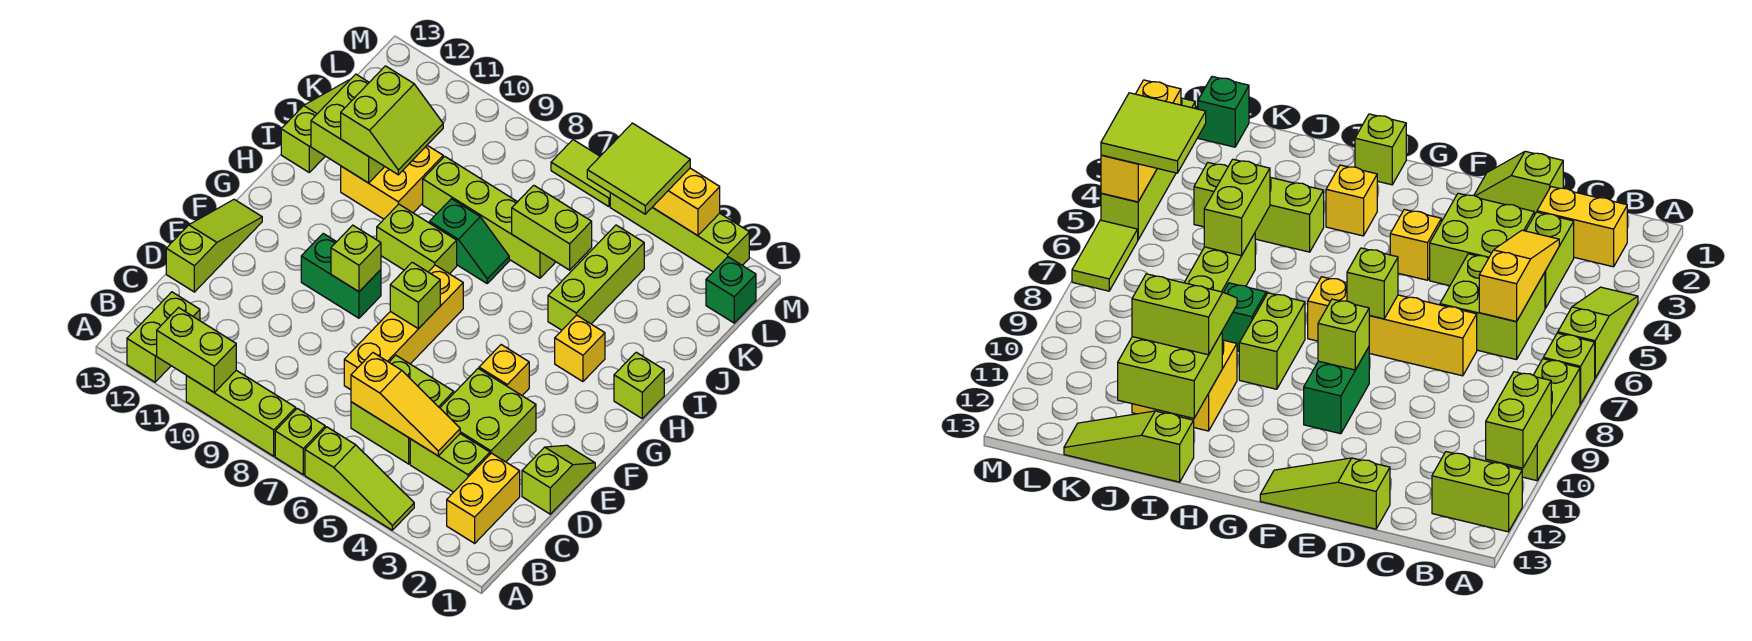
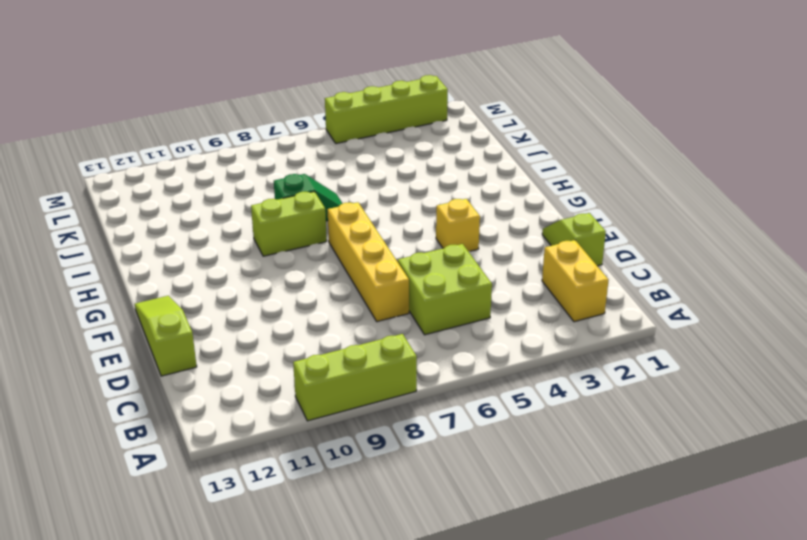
none -> lime 1x3 slope [305,427,414,530]
none -> lime 1x1 brick [275,408,325,475]
none -> lime 1x2 brick [127,292,200,382]
none -> lime 1x2 brick [410,434,490,492]

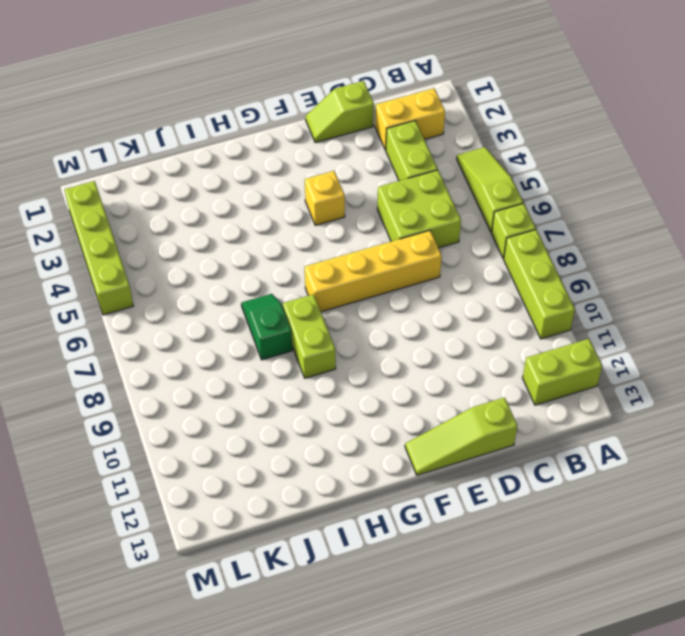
none -> lime 2x2 brick [440,369,536,462]
none -> green 1x2 brick [301,234,381,318]
none -> lime 1x1 brick [614,352,664,418]
none -> yellow 1x1 brick [555,315,605,382]

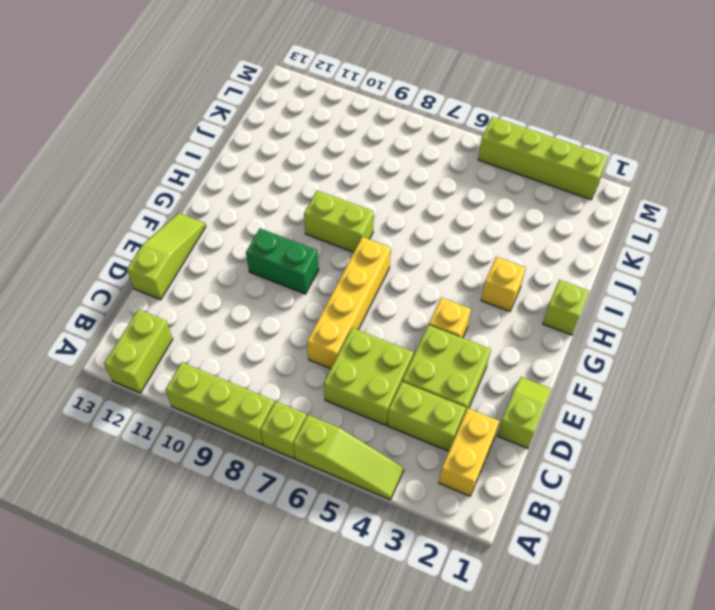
none -> lime 1x3 brick [548,225,644,330]
none -> green 1x2 slope [429,199,509,283]
none -> yellow 2x2 brick [341,145,443,219]
none -> lime 1x3 slope [281,80,349,172]

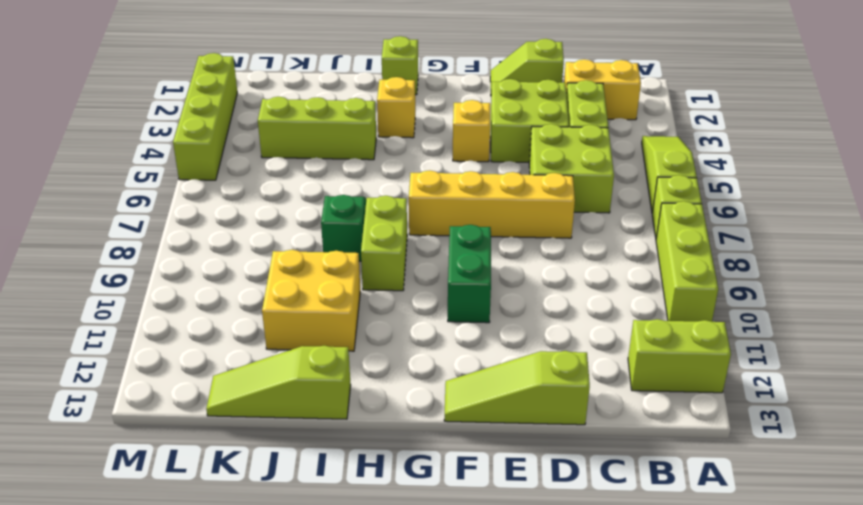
none -> lime 1x4 brick [423,156,555,278]
none -> green 1x1 brick [706,257,756,323]
none -> lime 1x2 tile [551,140,610,207]
none -> lime 1x2 brick [157,308,236,392]

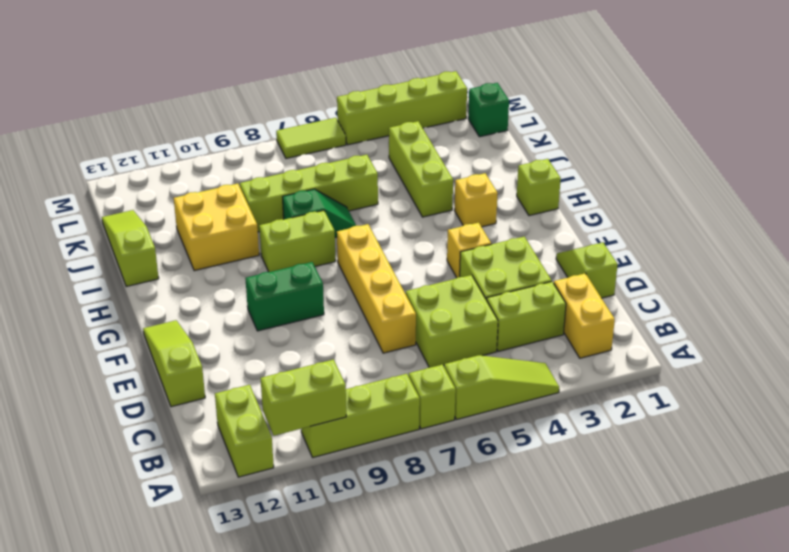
none -> yellow 1x3 slope [351,353,460,456]
none -> lime 1x1 brick [390,262,440,329]
none -> lime 1x1 brick [331,225,381,292]
none -> lime 2x2 brick [311,74,385,183]

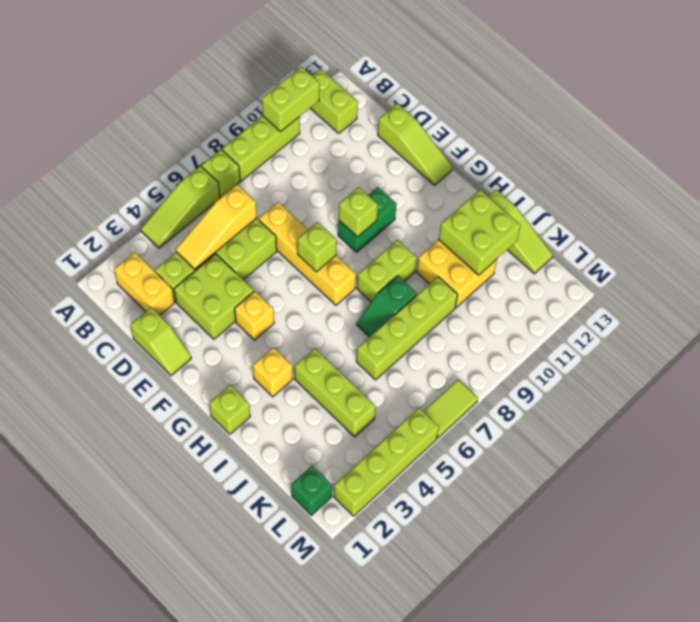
none -> lime 1x2 brick [512,185,592,270]
none -> yellow 1x3 brick [652,168,720,236]
none -> lime 2x2 slope [341,66,443,175]
none -> lime 2x2 tile [587,123,690,214]

